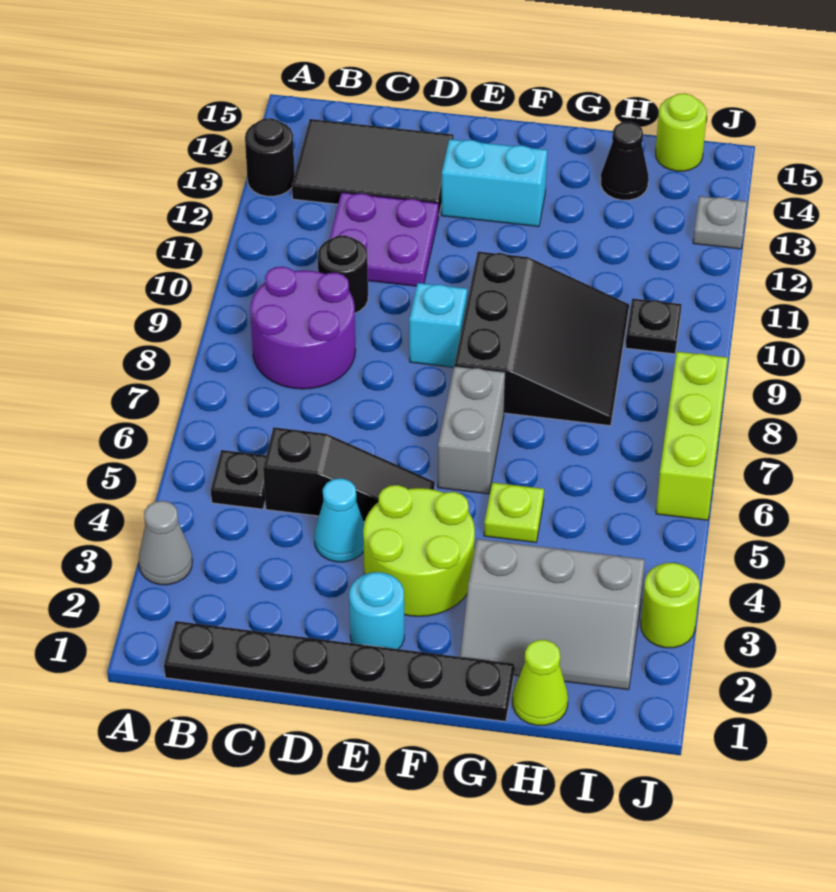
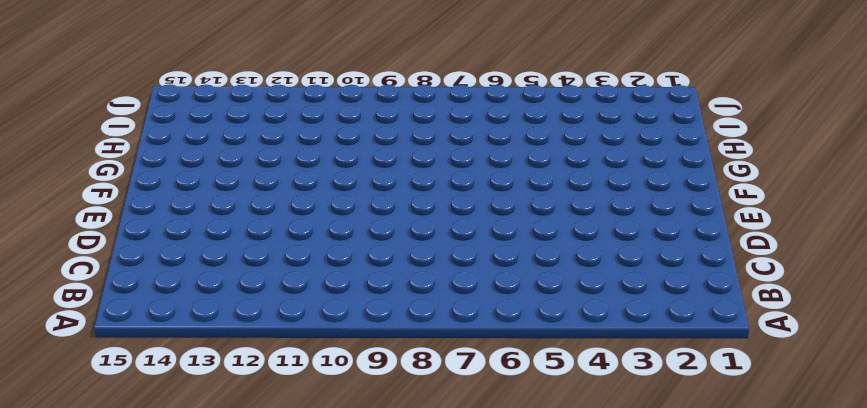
none -> grey 1x1 cone [138,501,192,585]
none -> black 1x1 round brick [245,118,295,196]
none -> black 1x6 plate [164,621,514,721]

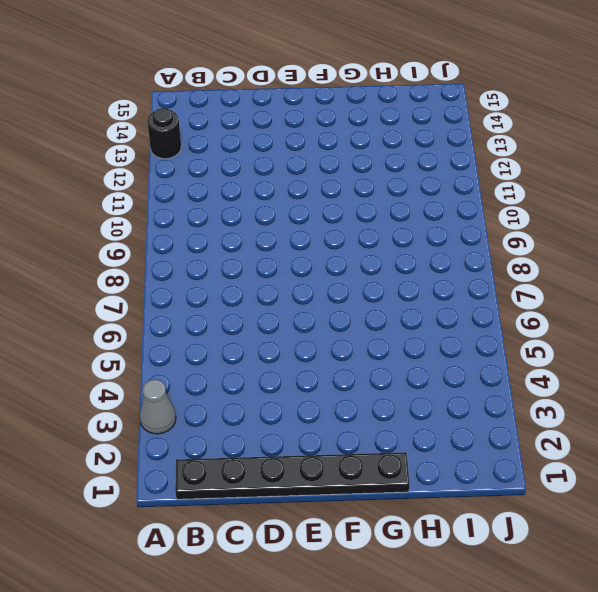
none -> black 1x1 plate [211,450,266,509]
none -> purple 2x2 round brick [250,267,356,389]
none -> black 2x3 tile [292,119,454,213]

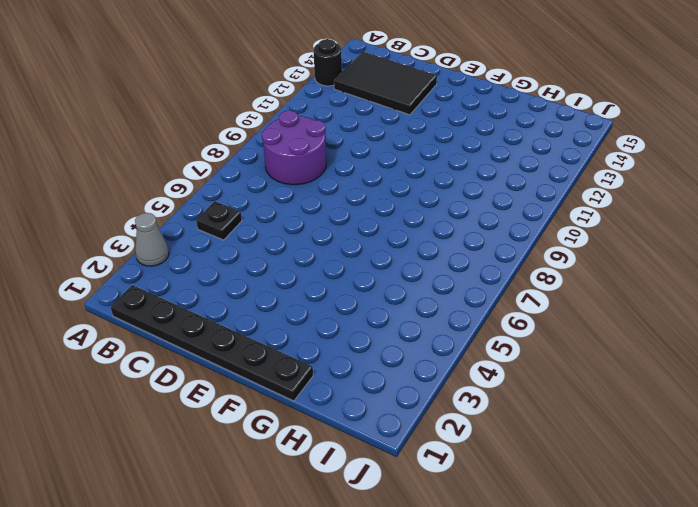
none -> black 1x3 slope [263,427,435,522]
none -> black 1x1 round brick [318,235,368,313]
none -> purple 2x2 plate [330,192,439,286]

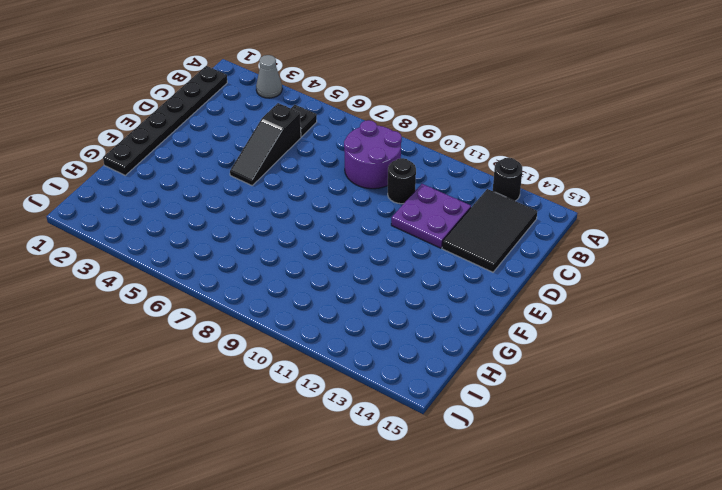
none -> cyan 1x1 cone [314,478,364,562]
none -> cyan 1x1 round brick [349,572,404,649]
none -> lime 2x2 round brick [363,485,475,616]

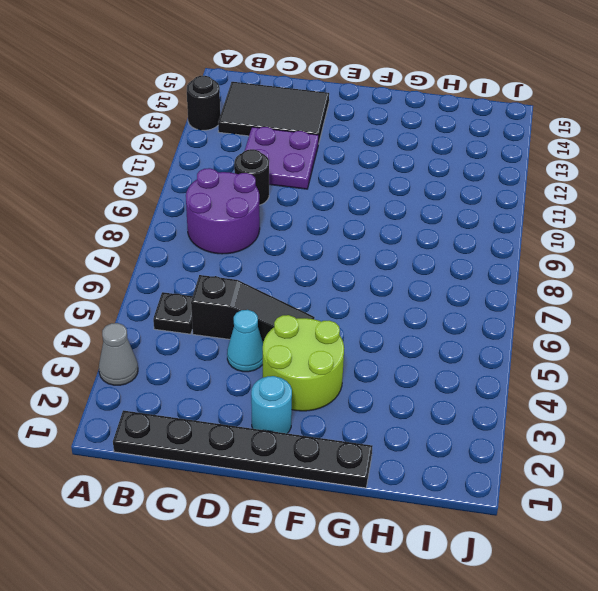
none -> cyan 1x1 brick [409,283,467,367]
none -> cyan 1x2 brick [441,139,547,227]
none -> grey 1x2 brick [438,366,505,494]

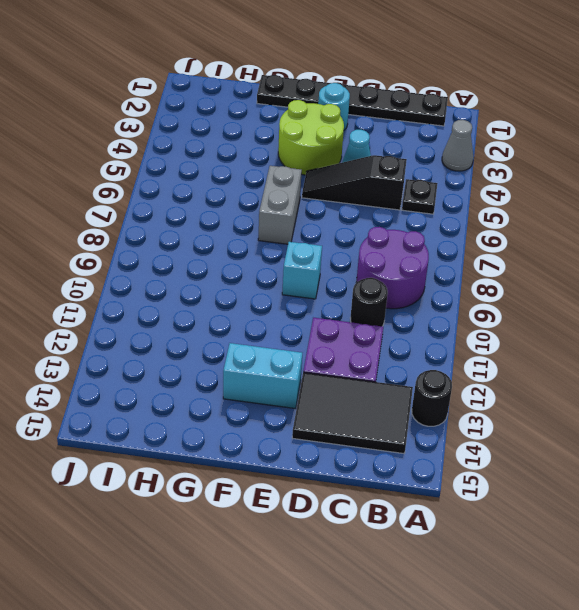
none -> black 3x3 slope [454,252,629,426]
none -> grey 2x3 slope [460,539,645,690]
none -> lime 1x1 plate [484,483,544,542]

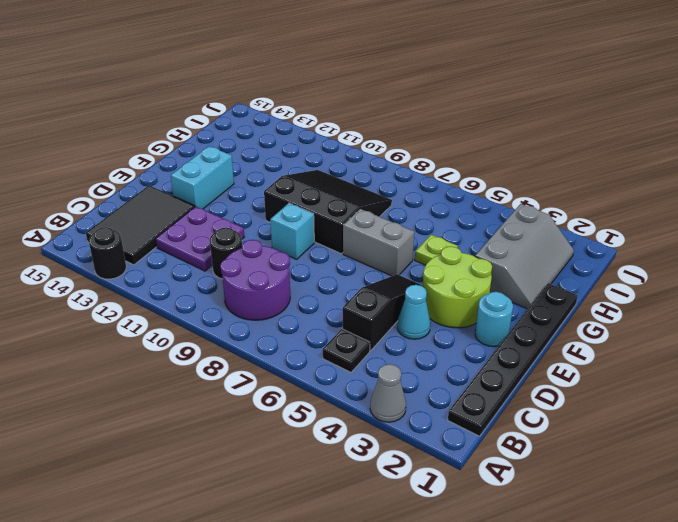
none -> lime 1x1 cone [513,640,568,725]
none -> black 1x1 cone [601,122,648,200]
none -> black 1x1 plate [626,298,682,354]

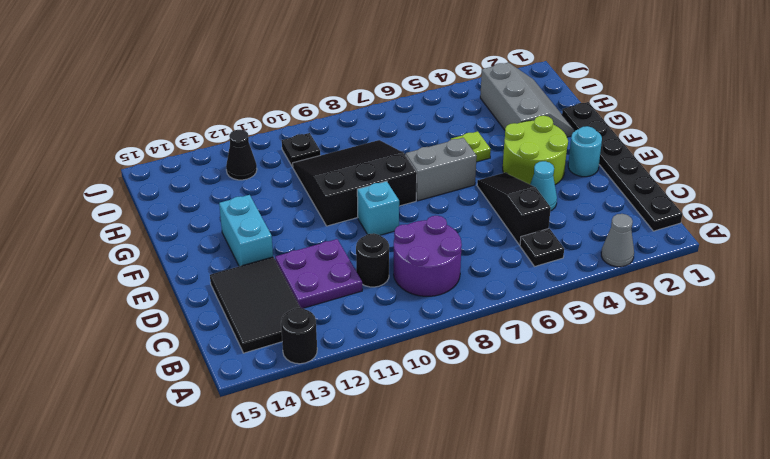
black 1x1 cone [226,130,257,180] -> black 1x1 cone moved to [601,122,648,200]
none -> lime 1x1 cone [513,640,568,725]
none -> lime 1x1 round brick [656,93,707,171]
none -> lime 1x1 round brick [641,563,700,648]

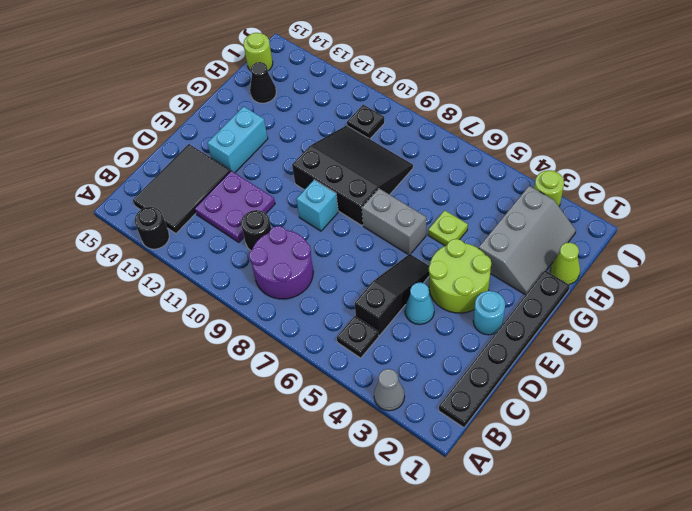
none -> lime 1x3 brick [656,352,728,520]
none -> grey 1x1 plate [693,196,747,249]

